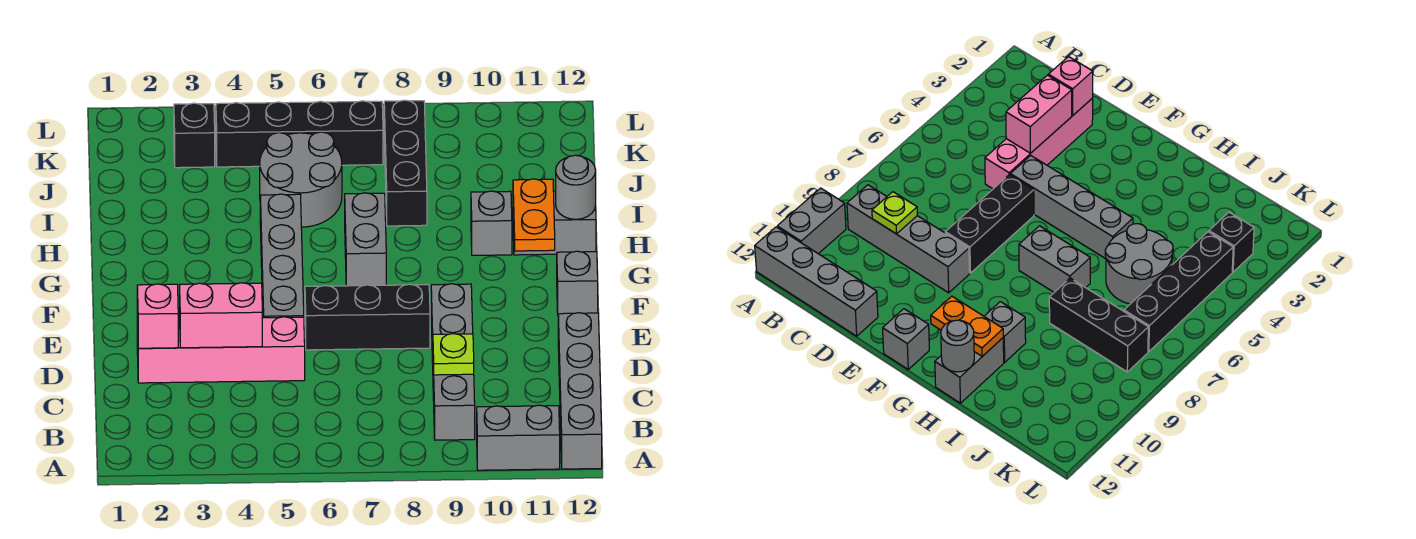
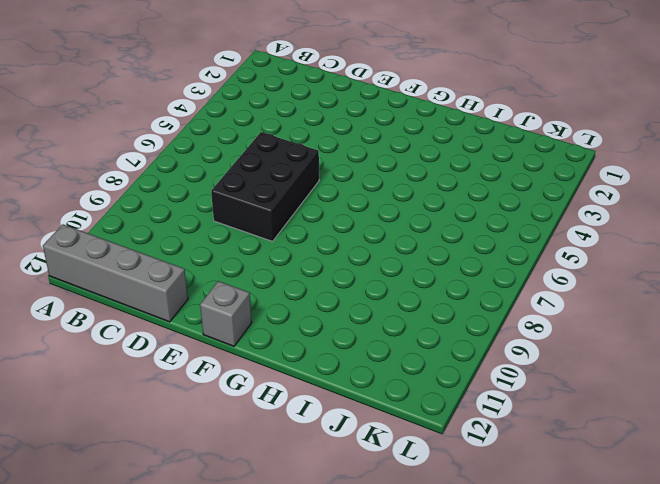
black 2x3 brick [211,132,319,241] -> black 1x3 brick [305,284,430,350]
none -> grey 1x2 brick [477,405,560,470]
none -> grey 1x4 brick [431,284,475,440]
none -> pink 1x4 brick [137,317,305,383]

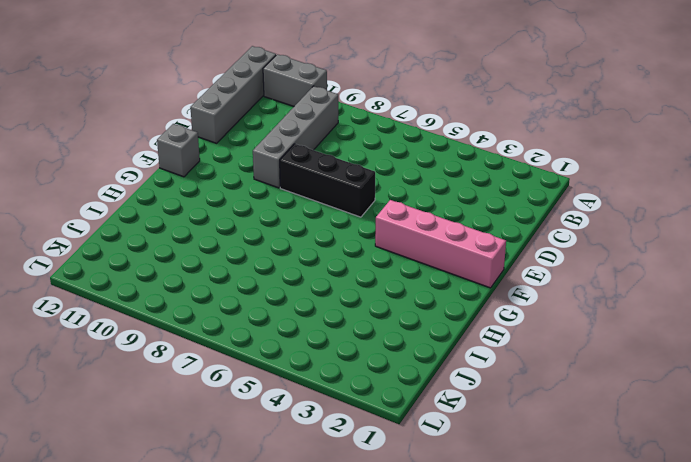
pink 1x4 brick [375,200,506,288] -> pink 1x4 brick moved to [137,317,305,383]
none -> grey 1x4 brick [260,194,304,318]
none -> grey 1x2 brick [345,193,386,286]
none -> grey 1x1 brick [471,191,512,255]

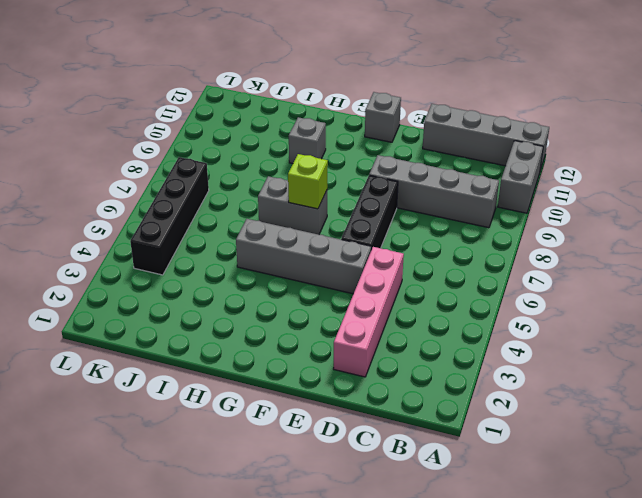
lime 1x1 brick [288,154,328,209] -> none
none -> grey 1x2 brick [513,191,596,255]
none -> grey 2x2 round brick [260,132,342,227]
none -> black 1x3 brick [384,100,427,226]

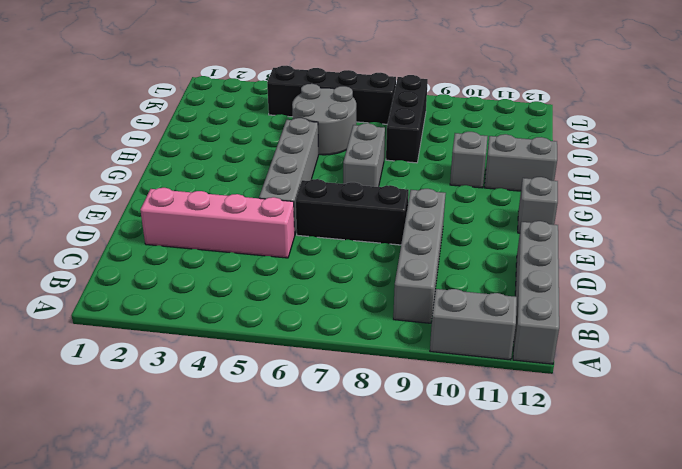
none -> black 1x1 brick [174,103,215,168]
none -> lime 1x1 plate [433,334,474,375]
none -> pink 1x1 brick [137,284,178,348]

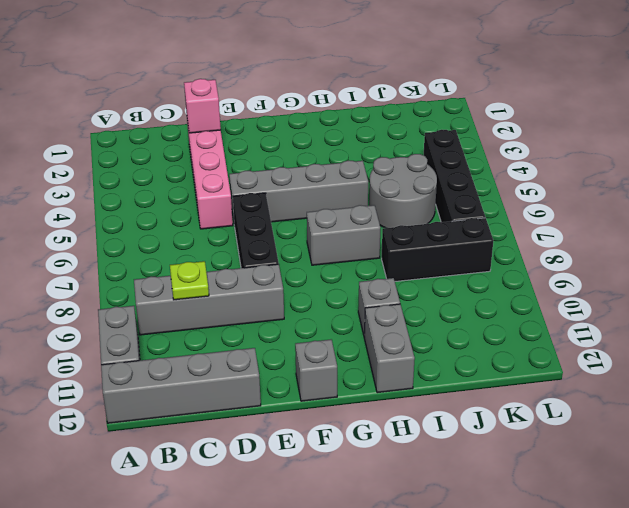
none -> black 1x1 brick [174,103,215,168]
none -> pink 1x2 brick [180,283,263,348]
none -> orange 1x2 plate [513,179,555,251]

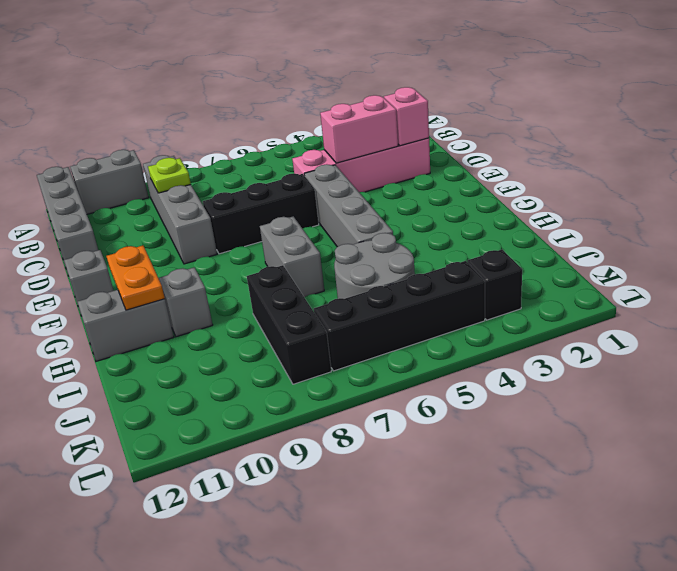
none -> grey 1x1 round brick [556,155,596,219]

